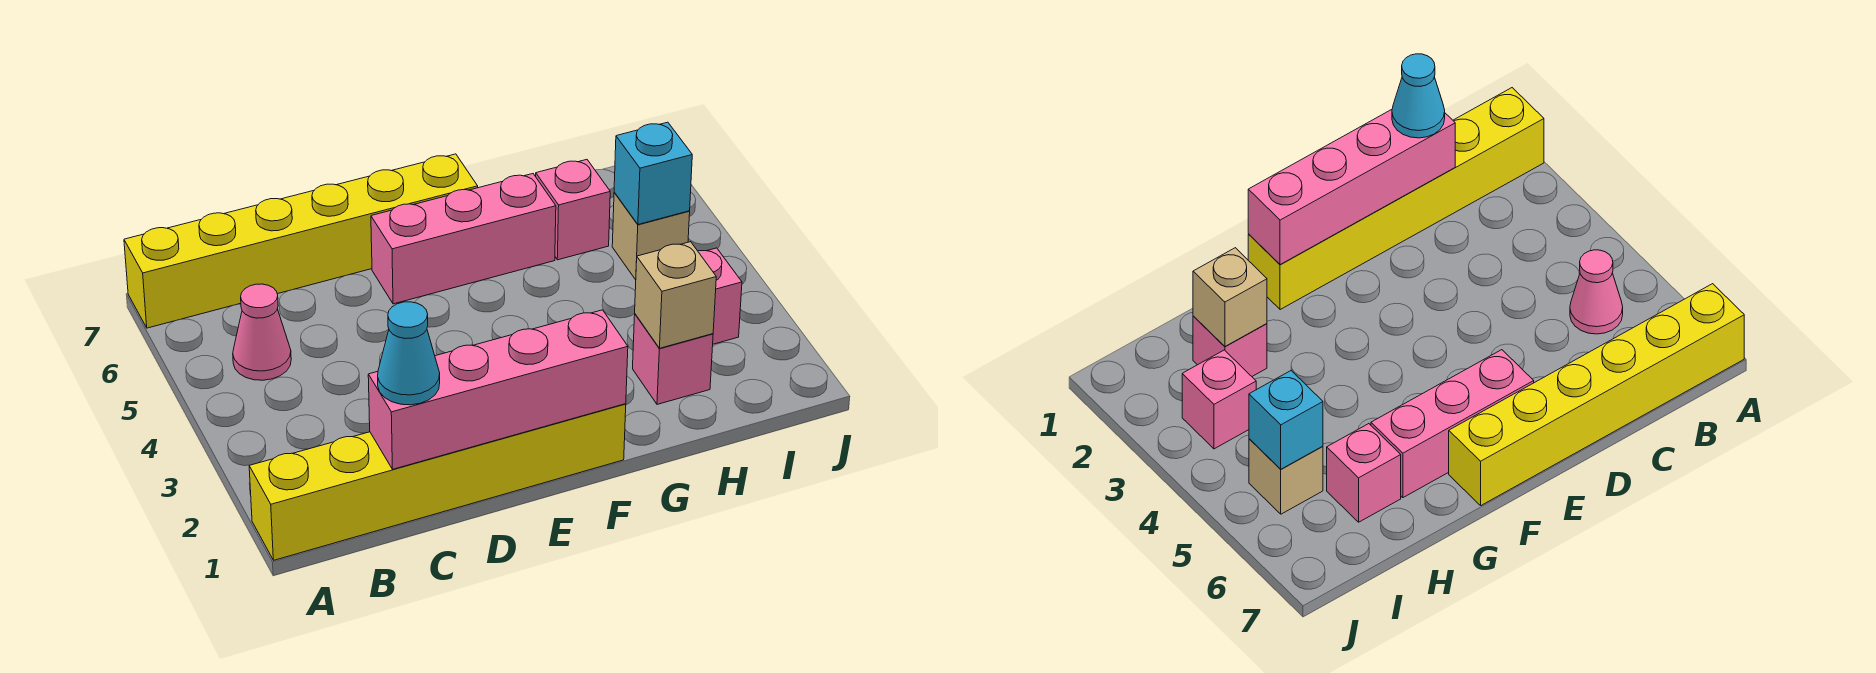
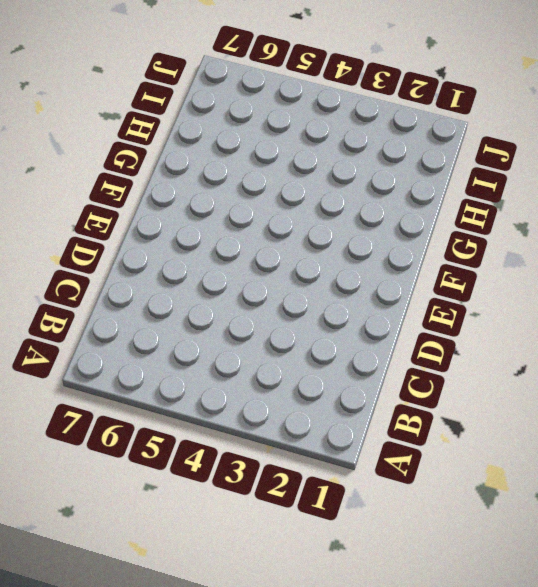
none -> yellow 1x6 brick [249,404,626,560]
none -> yellow 1x6 brick [124,154,478,328]
none -> pink 1x1 cone [233,284,291,380]

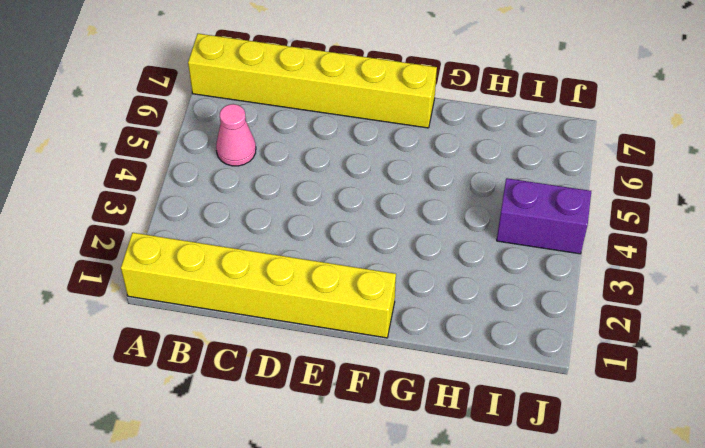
purple 1x2 brick [497,178,591,254] -> none
none -> pink 1x3 brick [371,174,556,304]
none -> pink 1x1 brick [633,314,713,404]
none -> pink 1x1 brick [536,160,610,260]

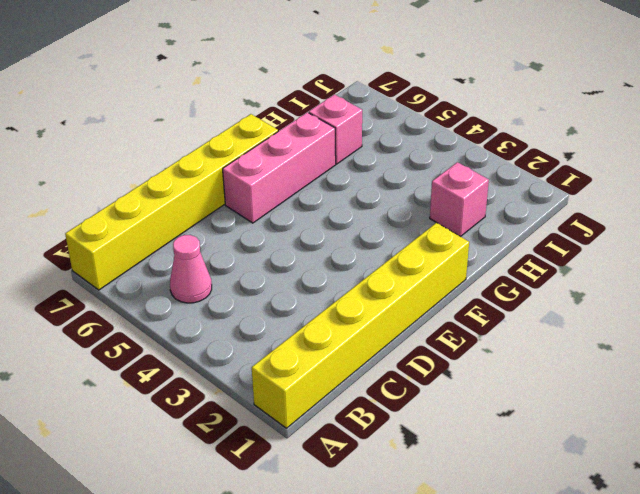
none -> pink 1x1 brick [698,248,742,344]
none -> tan 1x1 brick [612,192,690,280]
none -> pink 1x4 brick [368,310,628,469]

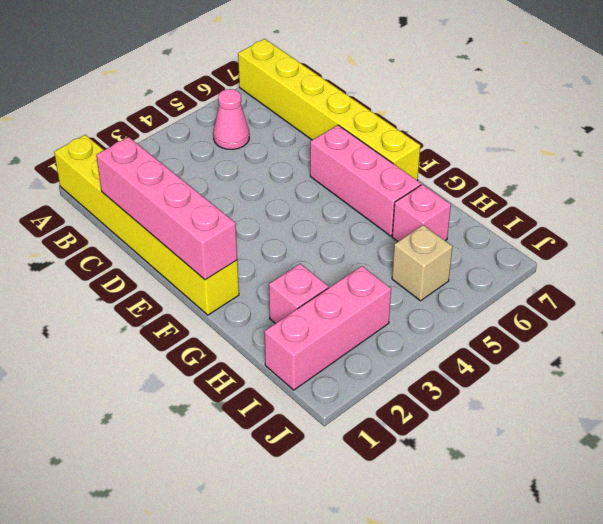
pink 1x3 brick [264,266,391,390] -> pink 1x1 brick [698,248,742,344]
none -> tan 1x1 brick [635,242,716,348]
none -> cyan 1x1 brick [614,122,692,224]
none -> cyan 1x1 cone [378,302,440,405]

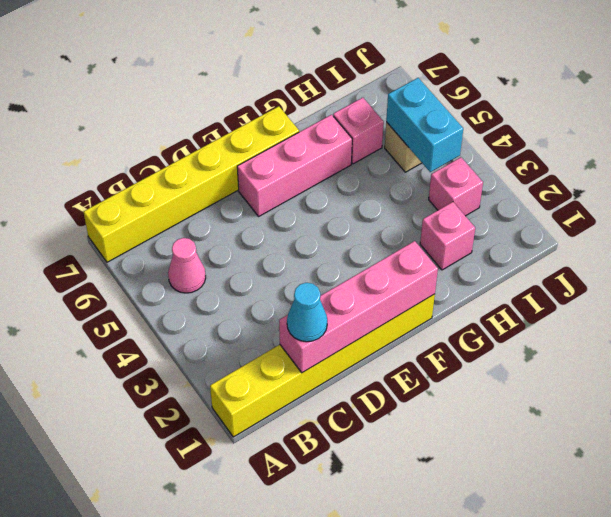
cyan 1x2 brick [386,78,463,172] -> cyan 1x1 brick [614,122,692,224]
none -> tan 1x1 brick [635,242,716,348]

